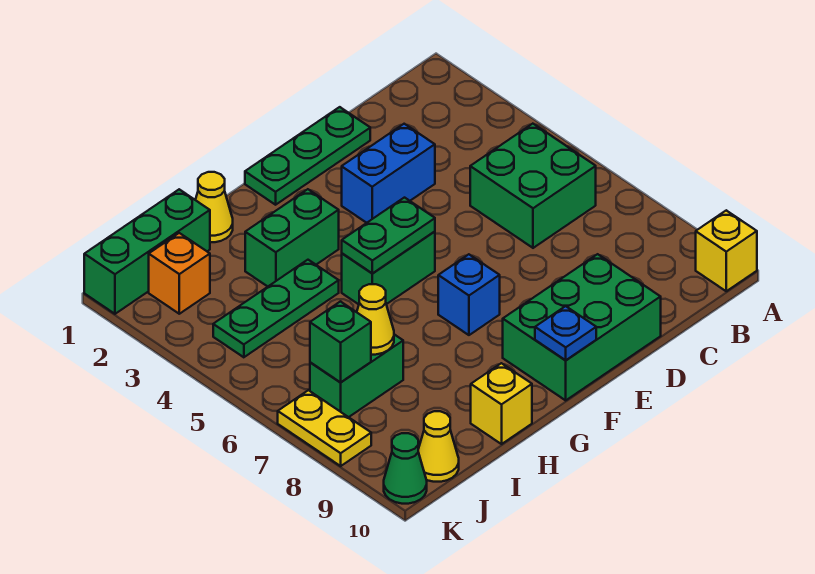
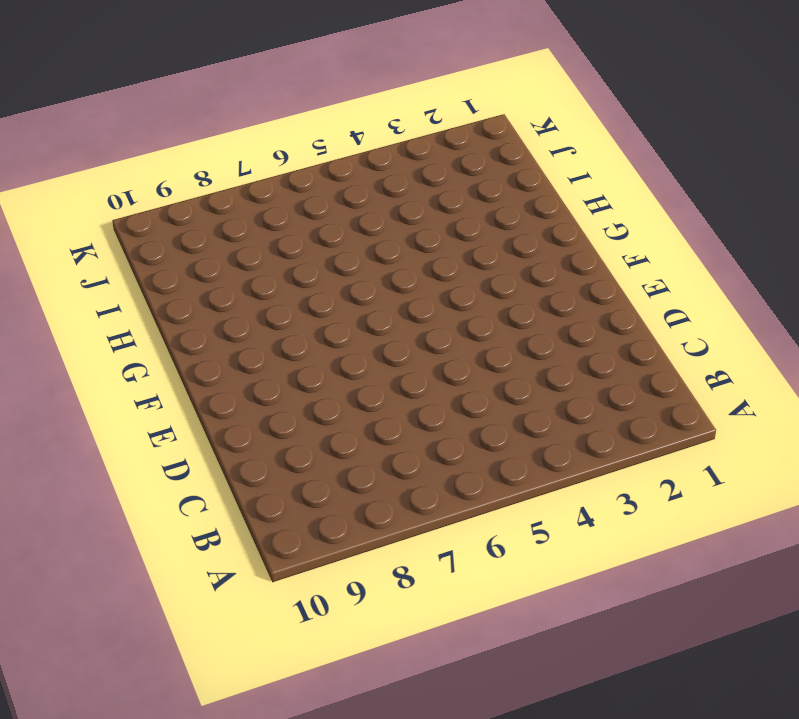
none -> yellow 1x1 brick [696,210,757,291]
none -> green 2x2 brick [470,124,596,248]
none -> green 1x3 plate [245,107,370,205]

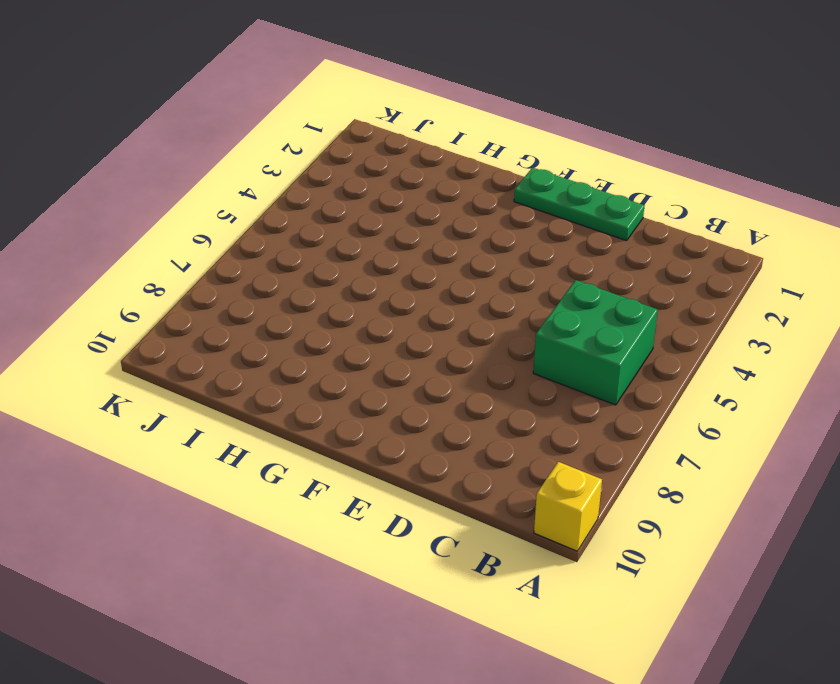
none -> blue 1x2 brick [342,124,435,223]
none -> green 2x3 brick [503,254,661,400]
none -> green 1x2 brick [342,231,435,304]

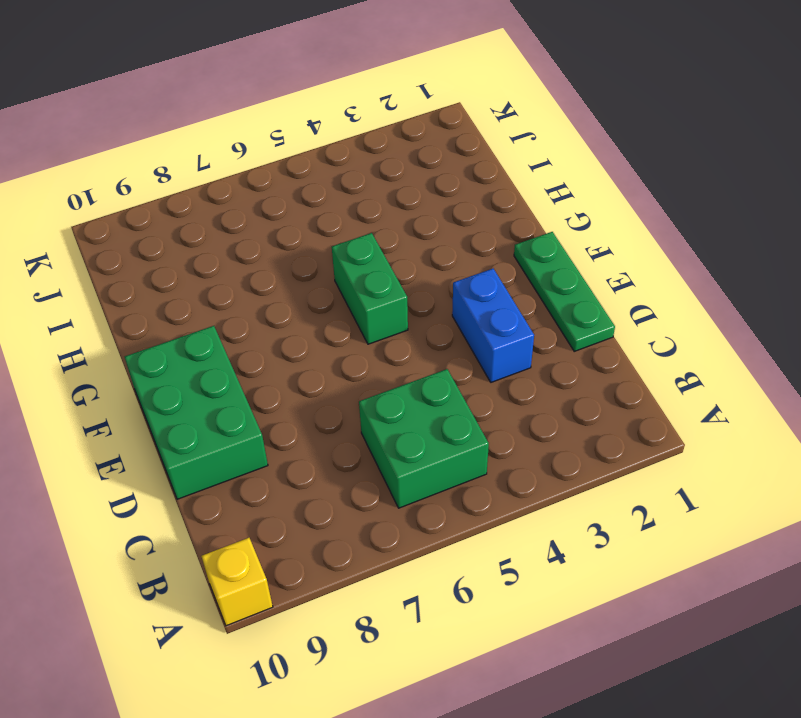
none -> blue 1x1 brick [438,254,500,335]
none -> green 1x2 brick [245,189,339,287]
none -> yellow 1x1 cone [196,172,233,242]

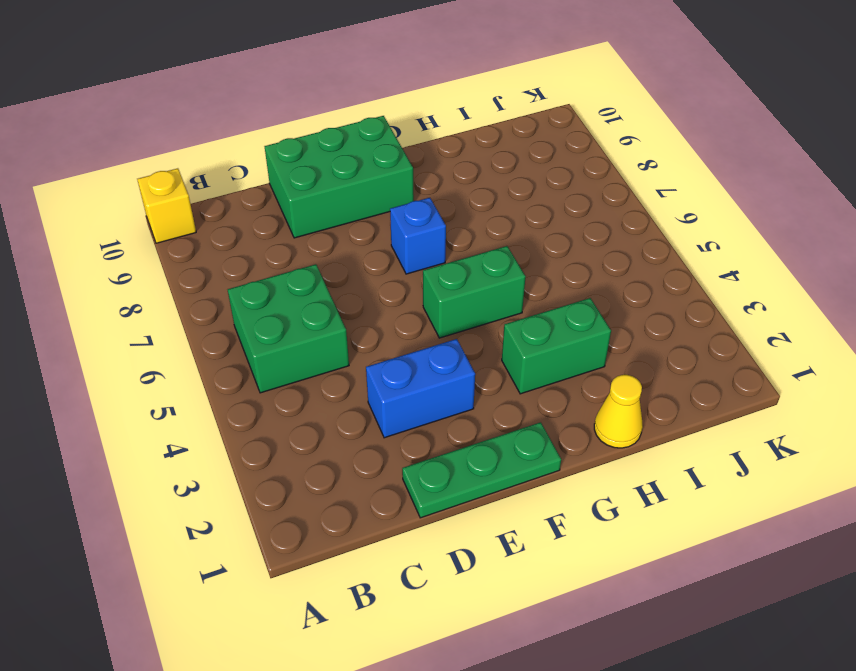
none -> green 1x3 plate [213,260,339,357]
none -> yellow 1x1 brick [471,363,532,444]
none -> green 1x3 brick [84,189,210,314]

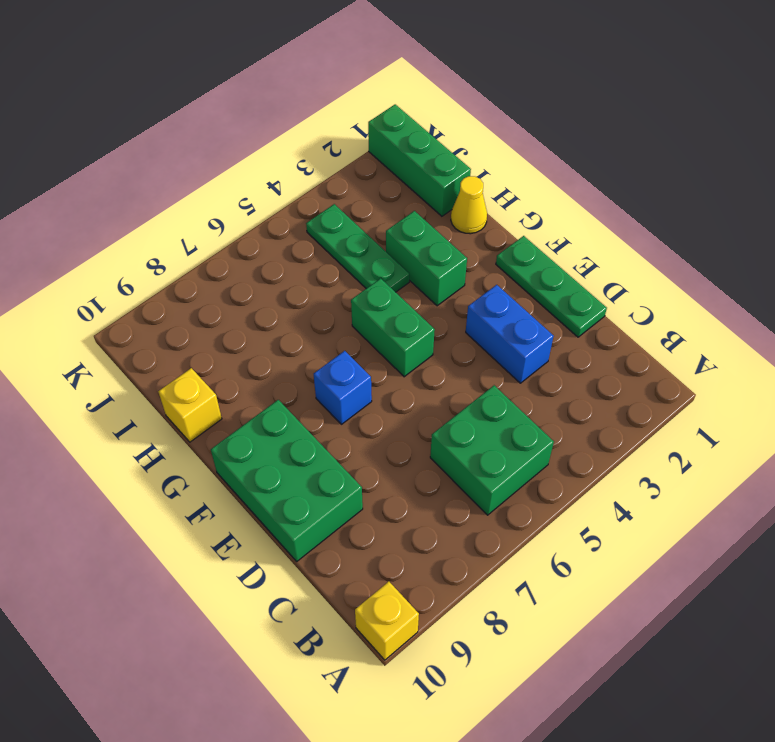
none -> green 1x2 brick [310,334,403,417]
none -> orange 1x1 brick [149,233,210,314]
none -> yellow 1x1 cone [418,411,459,482]

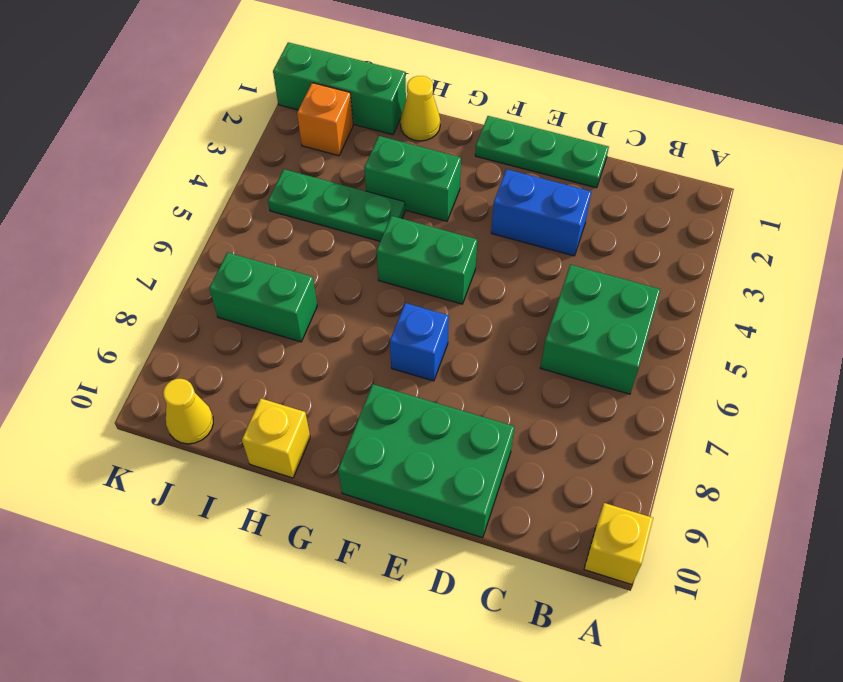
none -> yellow 1x2 plate [278,390,371,466]
none -> green 1x1 cone [384,433,427,504]
none -> green 1x2 plate [342,198,435,273]

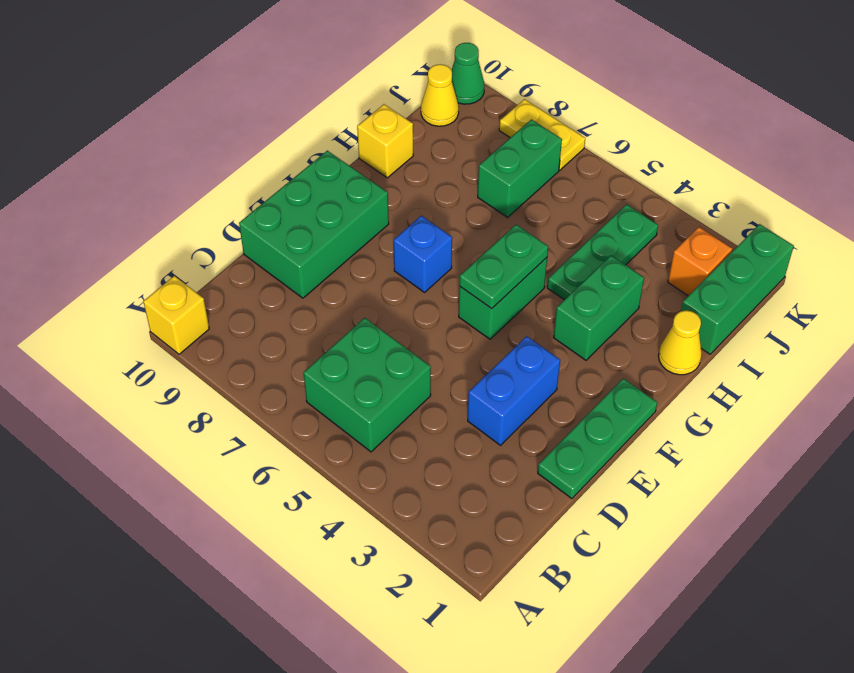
none -> blue 1x1 plate [535,306,596,360]
none -> yellow 1x1 cone [357,284,394,355]
none -> green 1x1 brick [310,302,371,382]

